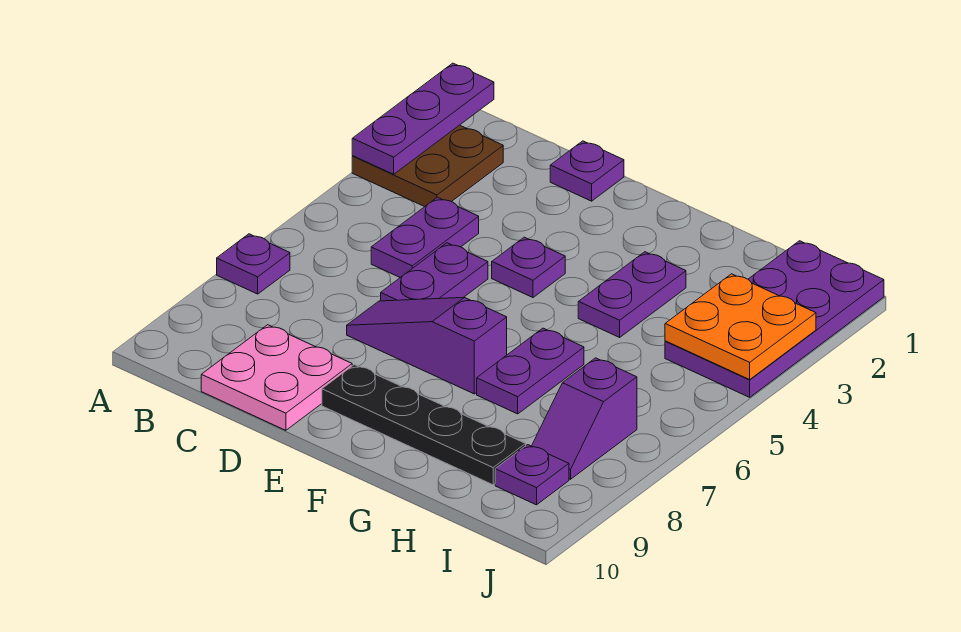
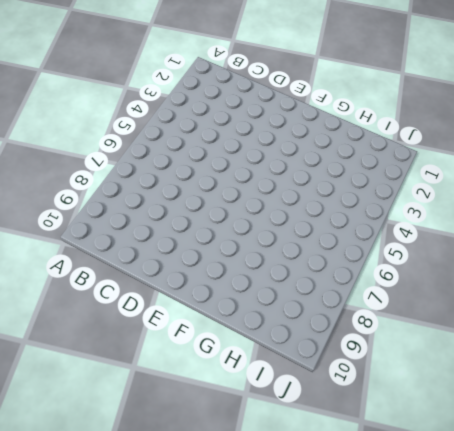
none -> brown 2x2 plate [352,125,503,207]
none -> purple 1x1 plate [217,234,290,294]
none -> purple 1x2 plate [371,197,479,277]

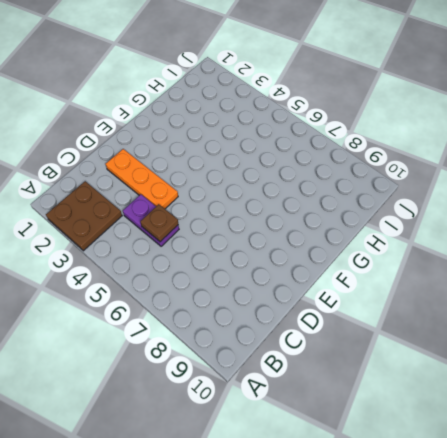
brown 1x1 plate [140,204,178,242] -> none
orange 1x3 plate [106,149,178,209] -> none
none -> purple 1x1 plate [217,234,290,294]
none -> pink 2x2 plate [201,325,352,430]
none -> purple 1x1 plate [550,141,624,201]

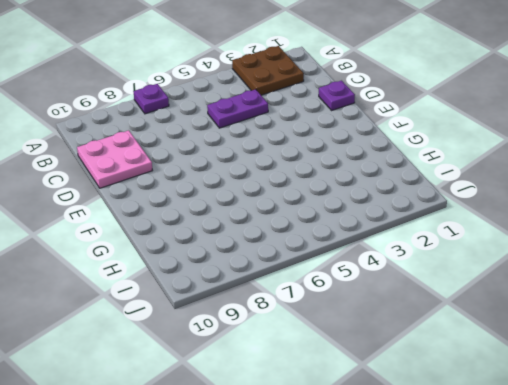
none -> purple 1x2 plate [381,243,488,301]
none -> purple 1x3 slope [347,297,507,394]
none -> purple 1x1 plate [492,237,565,297]

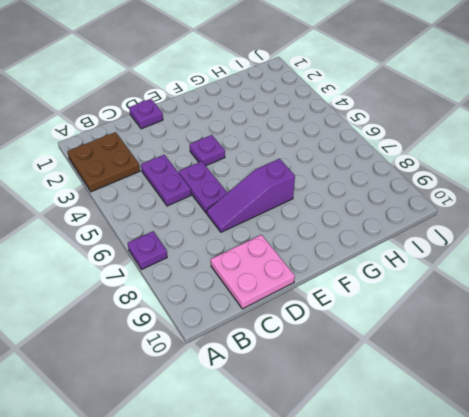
none -> black 1x4 plate [322,365,526,485]
none -> purple 1x2 plate [578,252,686,337]
none -> purple 1x2 plate [477,328,584,414]

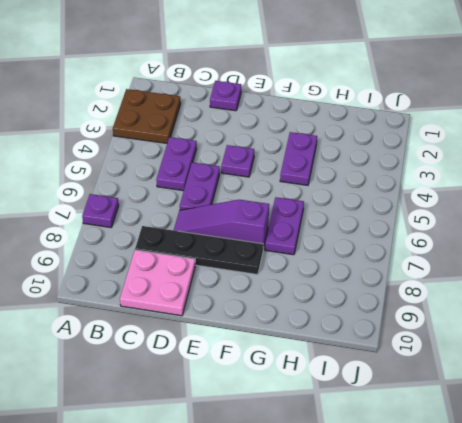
black 1x4 plate [135,226,263,275] -> black 1x4 plate moved to [322,365,526,485]
none -> purple 2x4 plate [665,241,884,397]
none -> purple 1x2 slope [532,358,637,479]
none -> purple 1x1 plate [495,445,569,505]

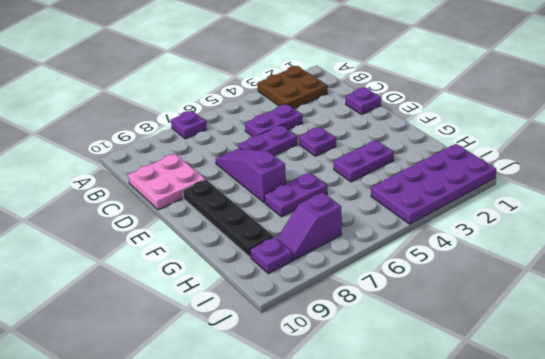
none -> purple 1x3 plate [352,63,494,174]
none -> orange 2x2 plate [665,274,816,380]

